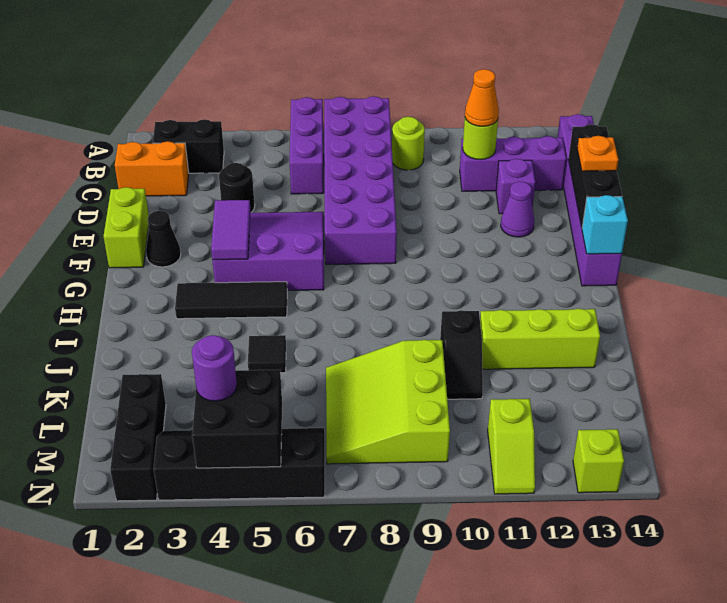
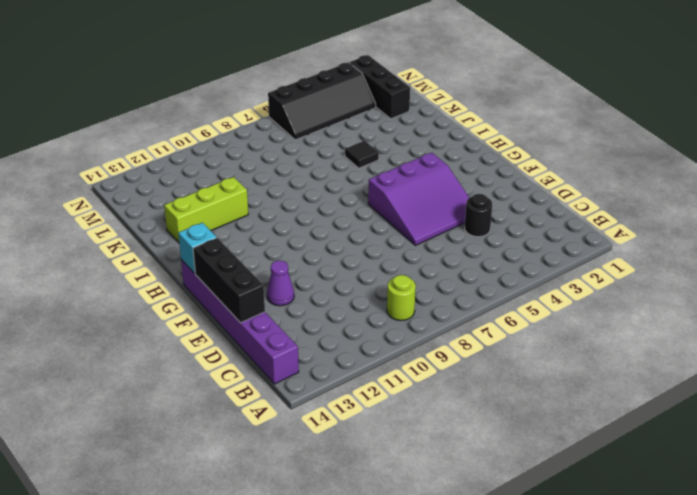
none -> purple 1x3 brick [290,97,324,194]
none -> purple 2x6 brick [324,96,397,265]
none -> black 1x2 brick [153,119,224,173]
none -> orange 1x2 brick [115,141,189,196]

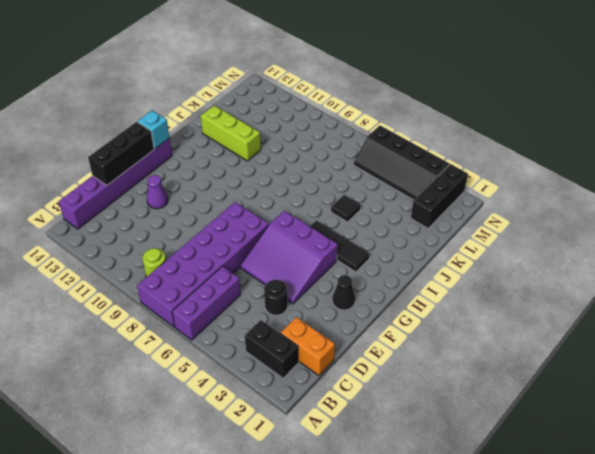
none -> purple 1x3 brick [460,136,566,191]
none -> purple 1x1 brick [496,159,535,214]
none -> lime 1x2 brick [104,187,149,268]
none -> black 1x2 slope [440,310,483,399]

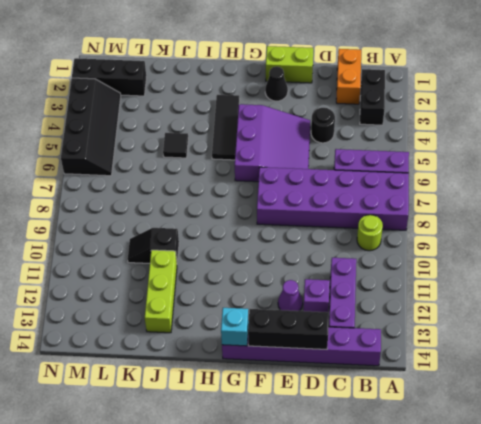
none -> lime 3x3 slope [326,340,450,464]
none -> lime 1x2 slope [488,399,535,494]
none -> lime 1x1 brick [573,429,624,493]
none -> lime 1x1 round brick [463,118,498,160]

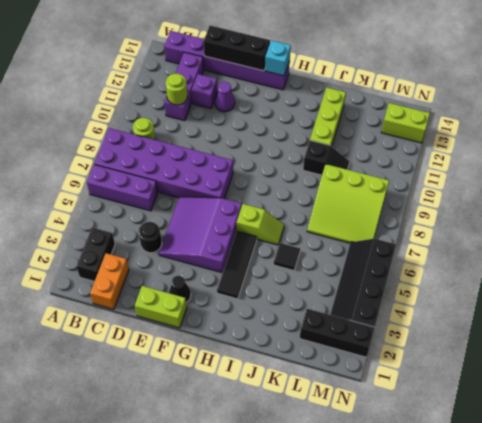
lime 1x2 slope [237,204,284,245] -> lime 1x2 slope moved to [488,399,535,494]
lime 1x2 brick [381,103,430,143] -> lime 1x1 brick [573,429,624,493]
none -> purple 1x2 tile [211,200,251,260]
none -> black 2x2 brick [192,370,282,468]
none -> orange 1x1 cone [465,69,499,126]
none -> orange 1x1 plate [577,136,618,171]

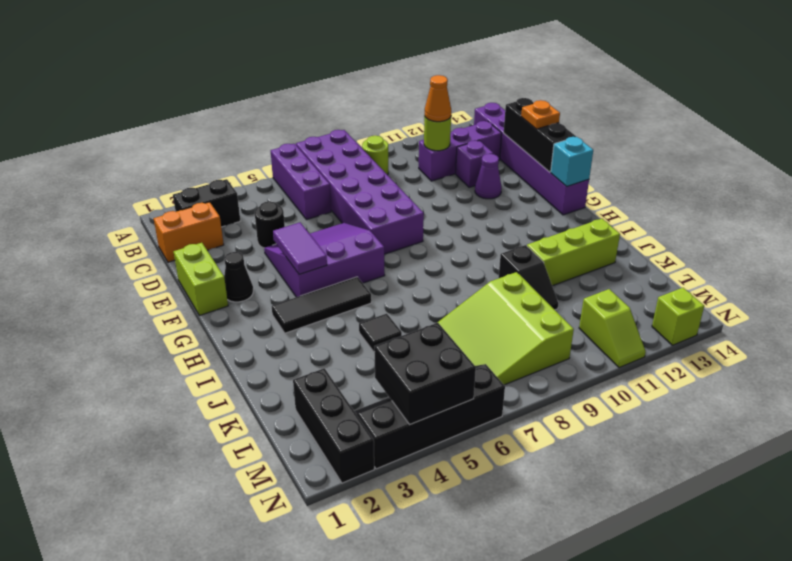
none -> purple 1x1 round brick [192,335,237,401]

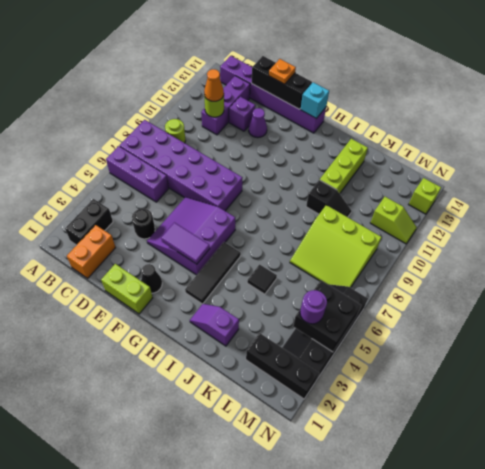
purple 1x2 slope [190,304,239,346] -> none

